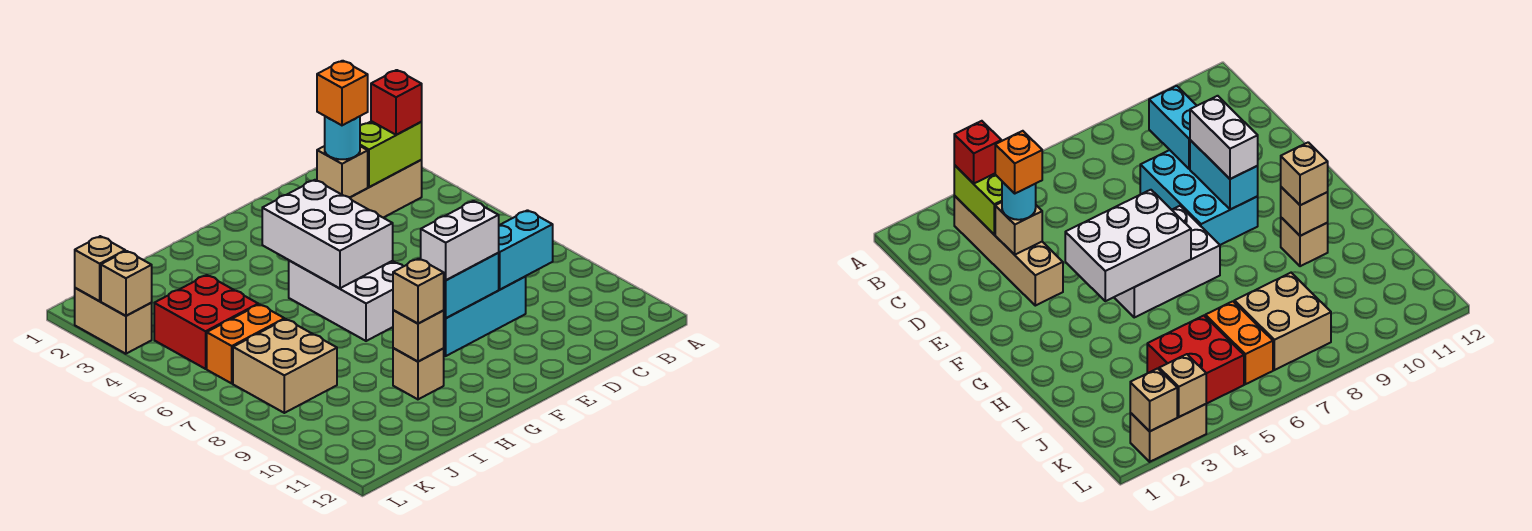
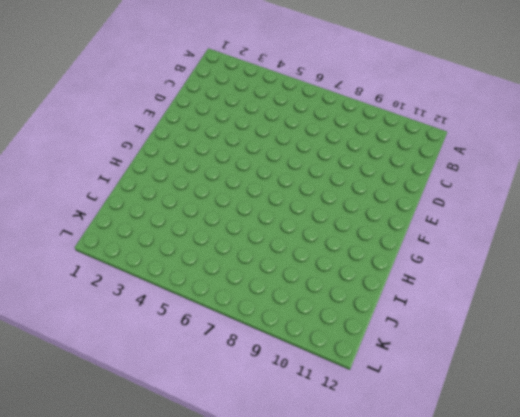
none -> tan 1x4 brick [350,160,422,218]
none -> cyan 2x3 brick [443,277,526,356]
none -> white 2x3 brick [289,261,403,341]

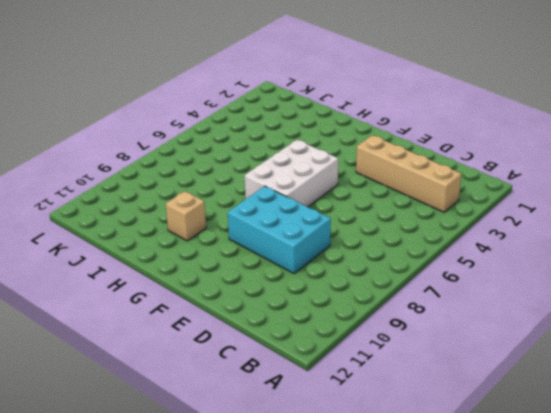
none -> red 2x2 brick [154,275,258,369]
none -> orange 1x2 brick [207,304,285,383]
none -> tan 2x2 brick [233,319,337,413]

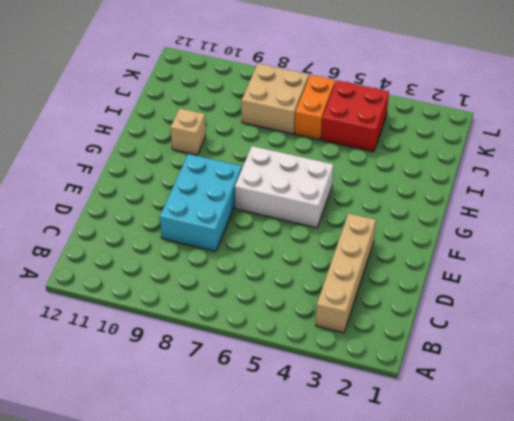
none -> tan 1x2 brick [75,288,152,354]
none -> lime 1x2 brick [360,121,422,187]
none -> cyan 1x2 brick [498,210,553,290]

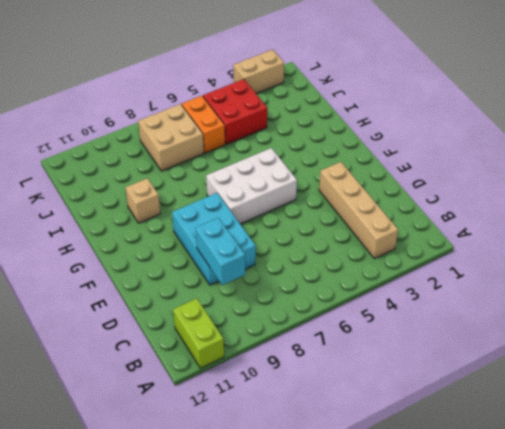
lime 1x2 brick [173,298,224,368] -> lime 1x2 brick moved to [360,121,422,187]
none -> tan 1x1 brick [317,146,368,198]
none -> cyan 1x2 brick [443,253,499,318]
none -> white 2x3 brick [262,180,393,289]

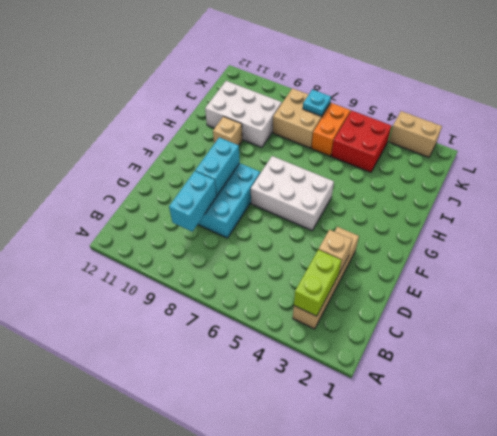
white 2x3 brick [205,81,282,147] -> white 2x3 brick moved to [262,180,393,289]
cyan 1x1 plate [303,90,331,116] -> none
none -> tan 1x1 brick [393,310,444,362]
none -> tan 1x1 brick [75,236,125,301]
none -> tan 1x1 brick [101,251,152,316]

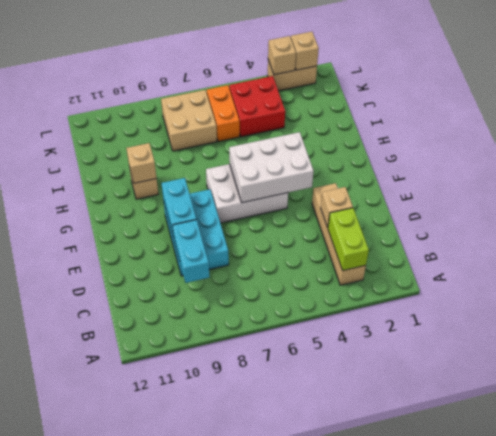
none -> red 1x1 brick [371,70,422,135]
none -> cyan 1x1 round brick [325,116,360,159]
none -> white 1x2 brick [421,201,499,280]

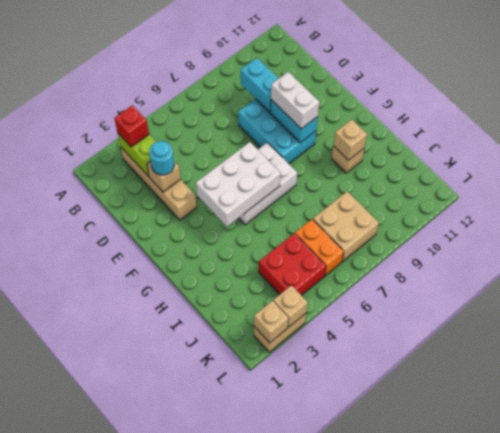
none -> tan 1x1 brick [393,259,444,324]
none -> orange 1x1 brick [317,61,368,125]

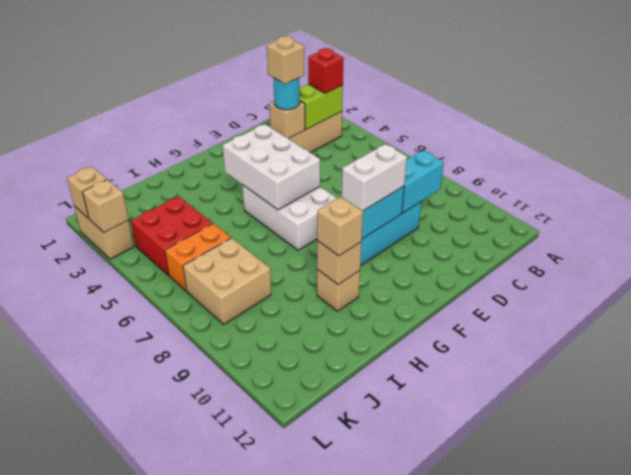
tan 1x1 brick [267,36,305,84] -> orange 1x1 brick [317,61,368,125]

